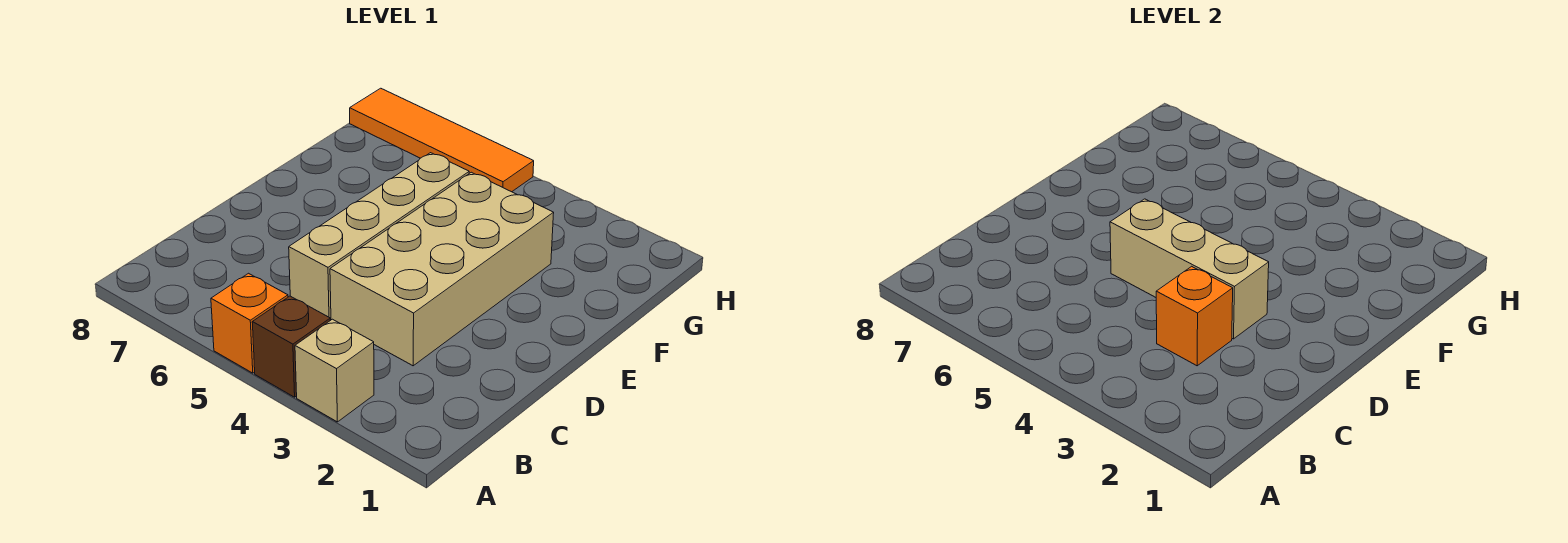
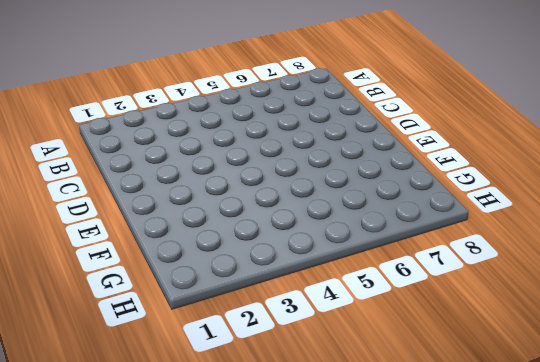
none -> tan 1x1 brick [295,319,374,422]
none -> brown 1x1 brick [252,296,330,397]

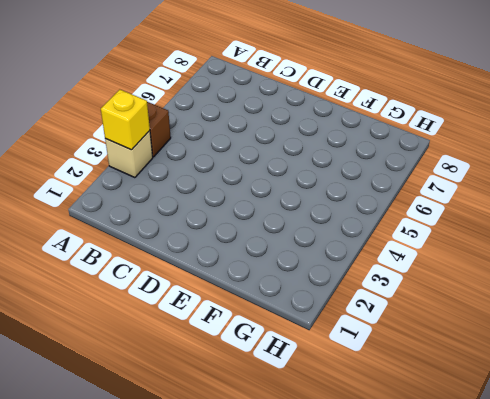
yellow 1x1 brick [101,90,150,150] -> none
none -> orange 1x1 brick [211,273,288,373]
none -> tan 2x4 brick [330,172,554,366]

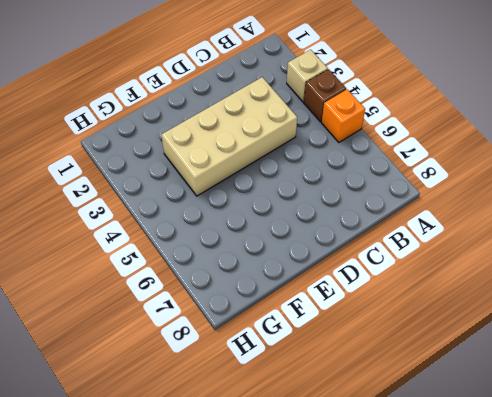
none -> tan 1x4 brick [289,153,469,319]
none -> orange 1x4 tile [350,88,534,192]

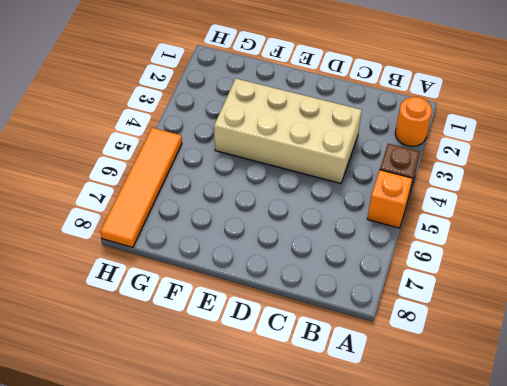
orange 1x1 round brick [395,97,432,146] -> none
none -> tan 1x1 brick [295,319,374,422]
none -> tan 1x4 brick [289,153,469,319]

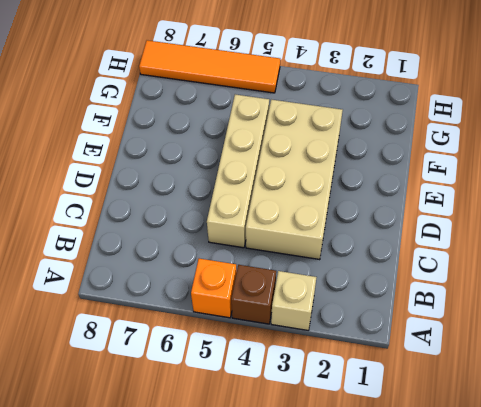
none -> orange 1x1 brick [1156,266,1233,366]
none -> tan 1x3 brick [1110,199,1269,339]

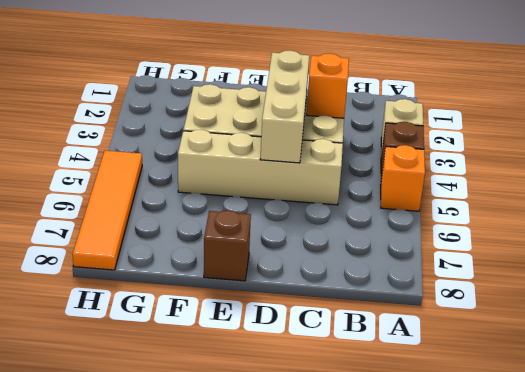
brown 1x1 brick [204,210,251,281] -> none

